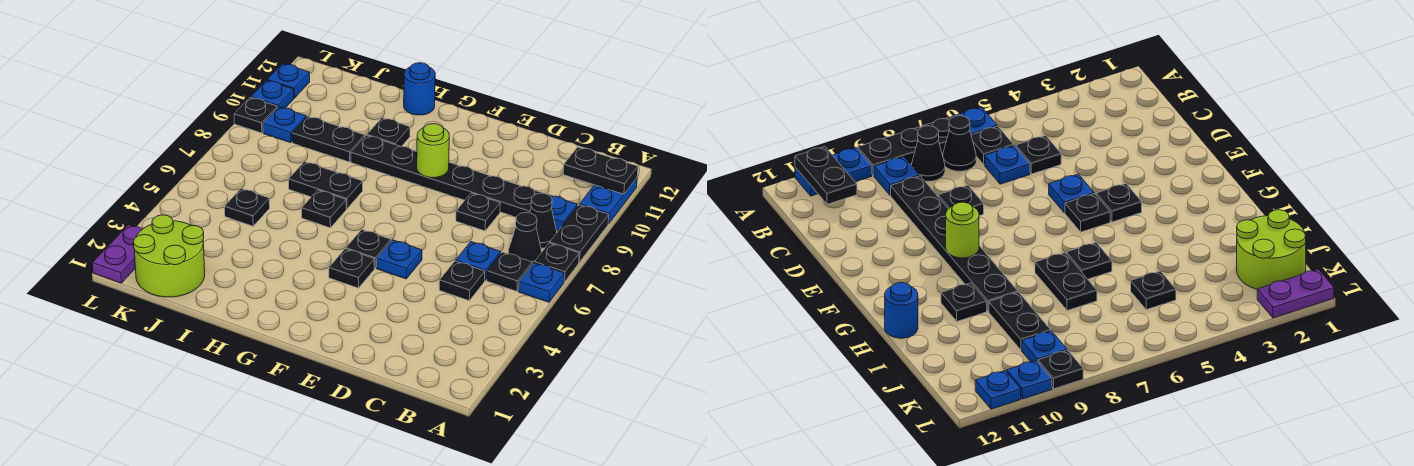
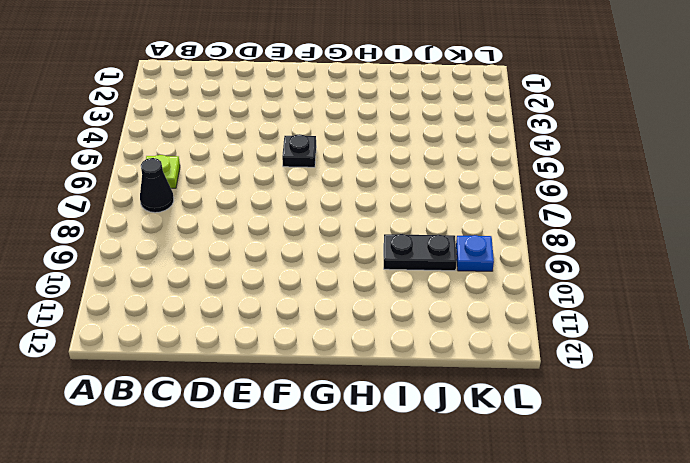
lime 1x1 plate [146,155,180,188] -> black 1x1 plate [487,252,532,291]
none -> blue 1x1 plate [519,263,564,302]
none -> black 1x1 plate [535,243,579,282]
none -> black 1x2 plate [550,205,609,262]

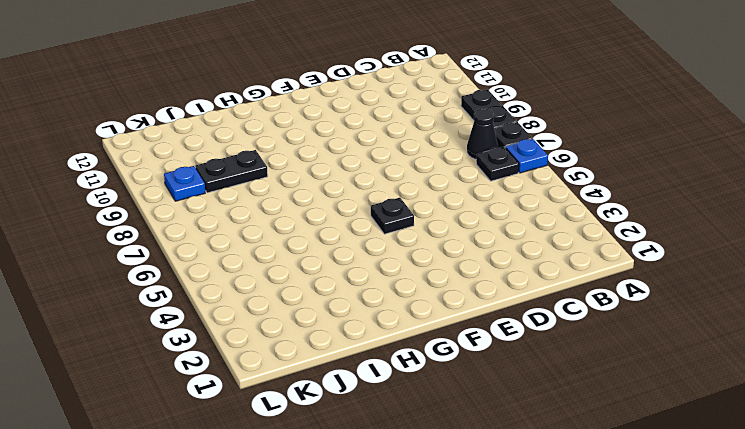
none -> blue 1x2 plate [580,178,637,224]
none -> black 1x1 cone [530,193,557,248]
none -> blue 1x1 plate [549,195,577,231]

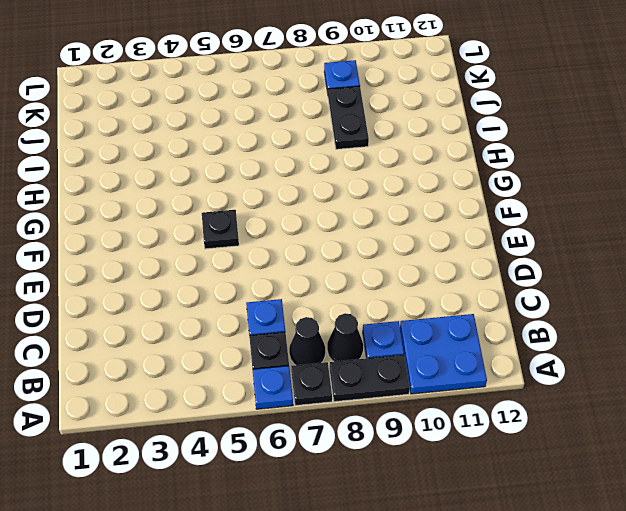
blue 2x2 plate [400,314,487,394] -> blue 1x2 plate [580,178,637,224]
none -> black 1x1 plate [439,261,485,301]
none -> black 1x6 plate [351,135,544,217]
none -> black 1x1 plate [456,193,500,231]

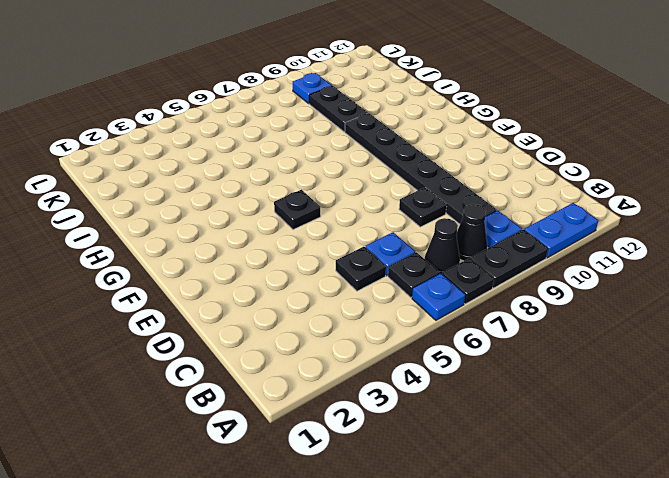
none -> blue 1x1 plate [377,240,422,279]
none -> black 1x1 plate [329,249,374,288]
none -> black 1x1 plate [302,190,346,228]

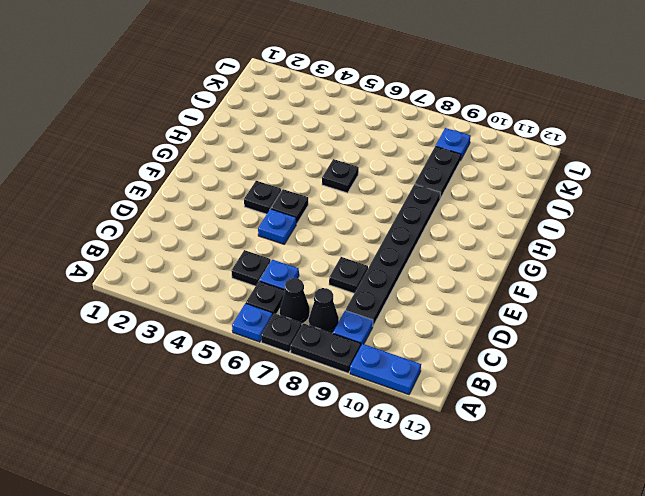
none -> black 1x2 plate [288,162,363,209]
none -> black 1x1 plate [367,118,410,147]
none -> blue 1x1 round brick [404,63,435,115]

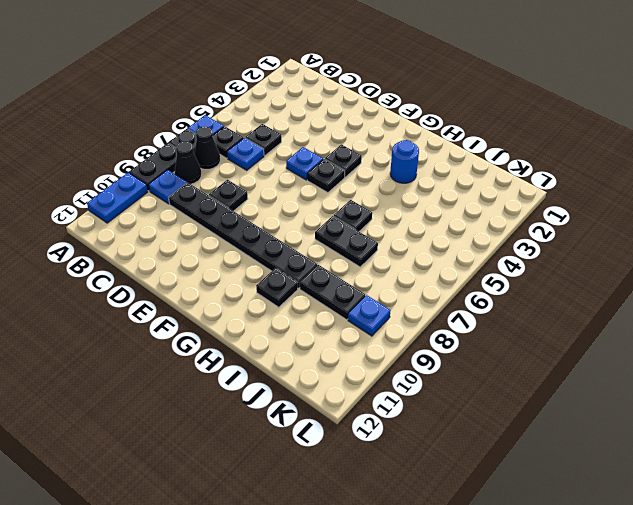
blue 1x1 round brick [390,140,419,183] -> blue 1x1 round brick moved to [404,63,435,115]
none -> lime 2x2 round brick [133,215,205,297]
none -> black 1x1 plate [225,188,270,226]
none -> purple 1x2 plate [92,225,142,283]

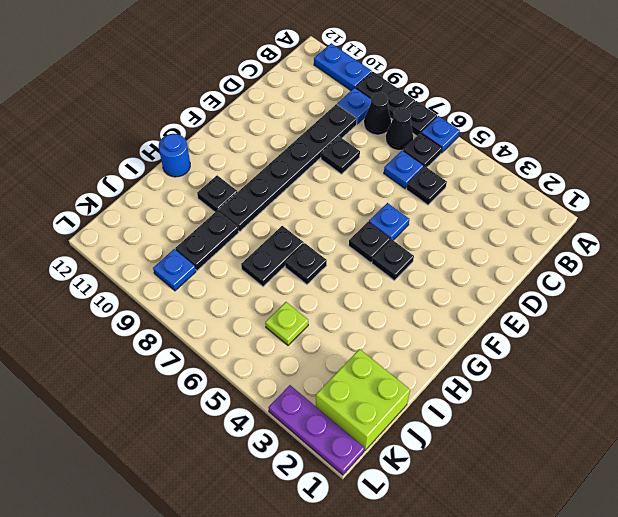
lime 2x2 brick [316,349,410,450] -> lime 2x2 round brick [133,215,205,297]
lime 1x1 plate [265,302,308,345] -> black 1x1 plate [225,188,270,226]
purple 1x3 plate [268,385,365,475] -> purple 1x2 plate [92,225,142,283]
none -> black 1x1 plate [234,97,277,133]
none -> blue 1x1 plate [251,80,294,108]
none -> blue 1x1 plate [267,63,310,98]

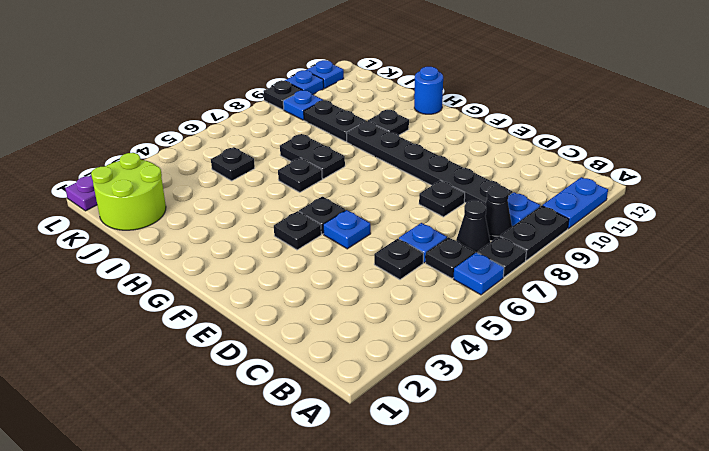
none -> black 1x2 plate [563,147,638,194]
none -> lime 1x1 round brick [417,124,449,178]

